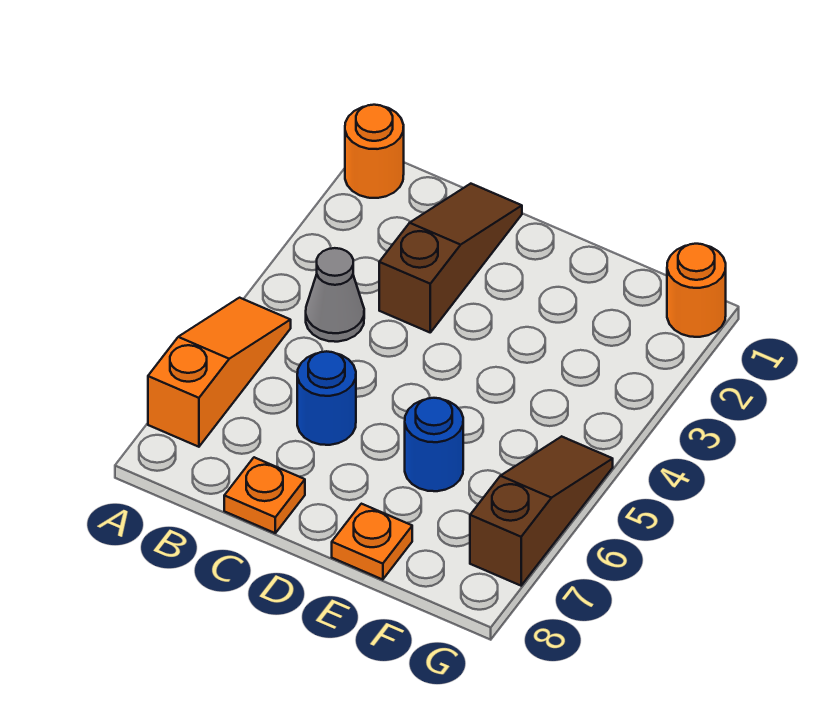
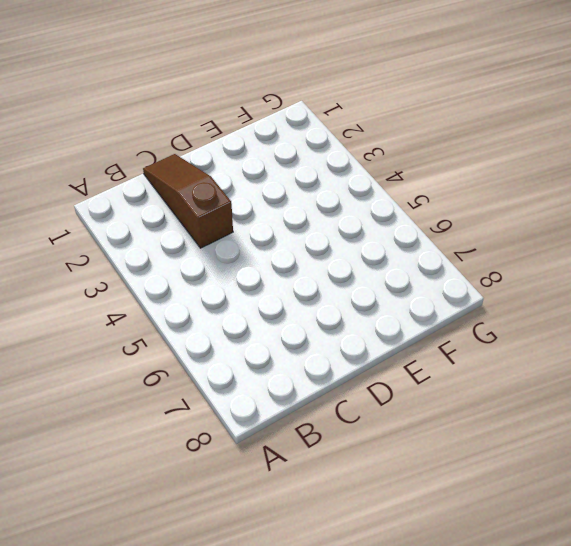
none -> orange 1x1 round brick [345,105,404,198]
none -> orange 1x3 slope [148,298,291,447]

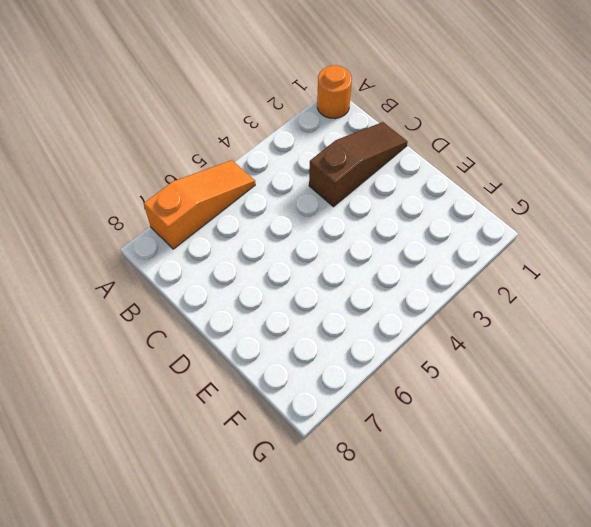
none -> grey 1x1 cone [306,248,364,342]
none -> blue 1x1 round brick [297,351,356,445]

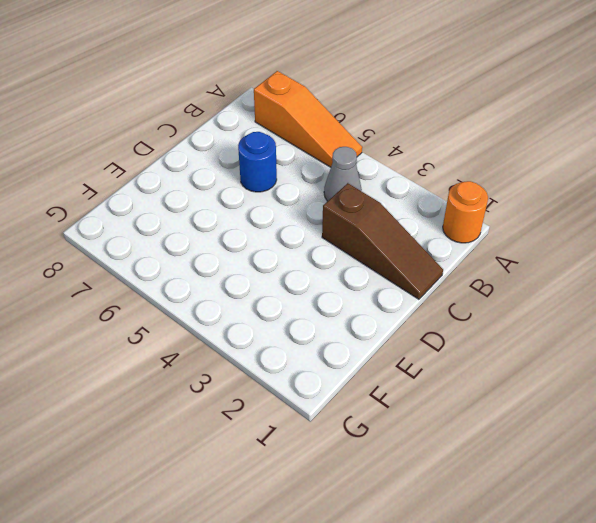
none -> orange 1x1 plate [224,457,305,533]
none -> blue 1x1 round brick [405,398,463,491]

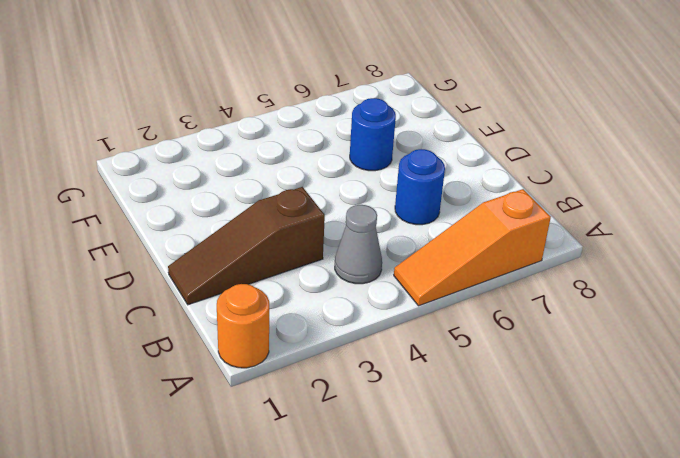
none -> orange 1x1 plate [224,457,305,533]
none -> orange 1x1 plate [332,504,412,580]

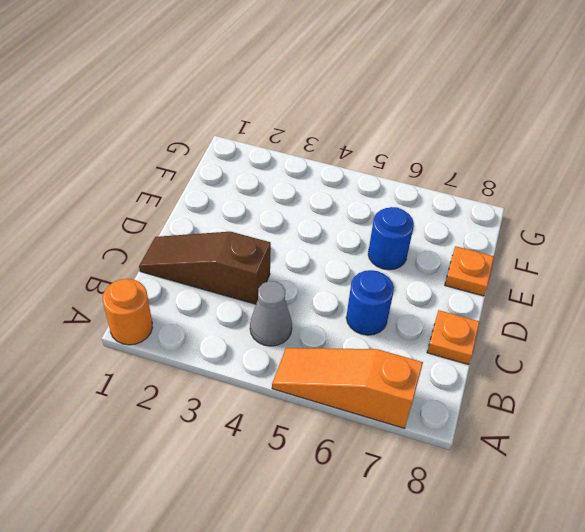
none -> orange 1x1 round brick [667,244,726,337]
none -> brown 1x3 slope [470,436,613,586]

